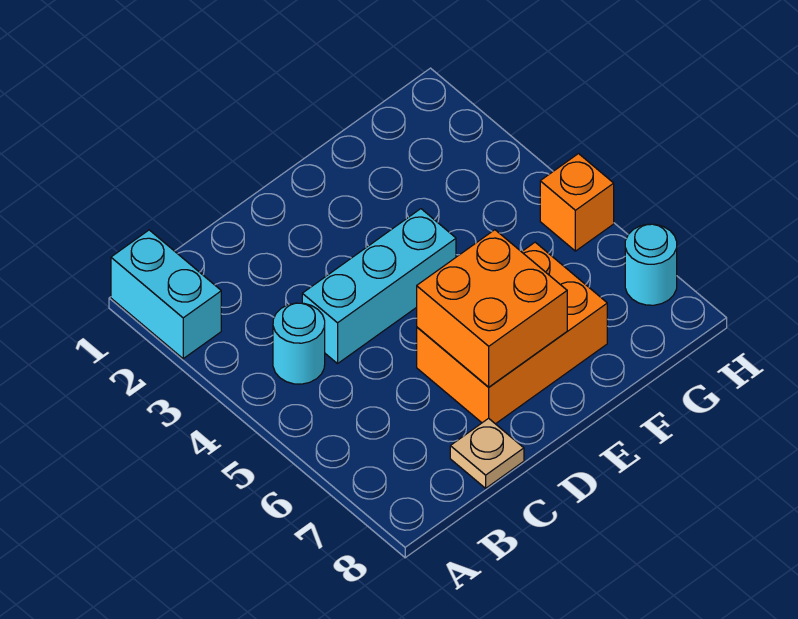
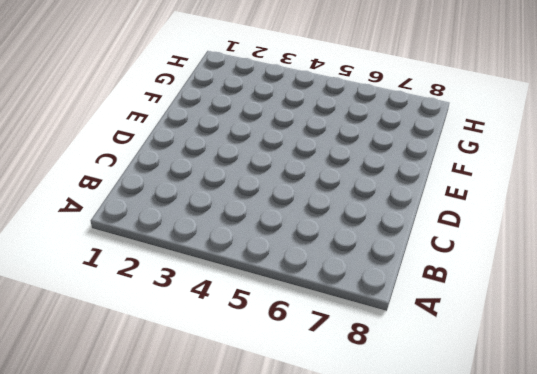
none -> cyan 1x2 brick [111,230,221,359]
none -> cyan 1x1 round brick [273,303,325,384]

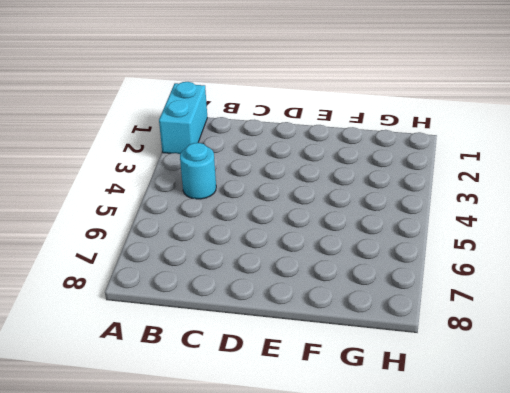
none -> cyan 1x3 brick [302,209,456,364]
none -> tan 1x1 plate [450,418,524,488]

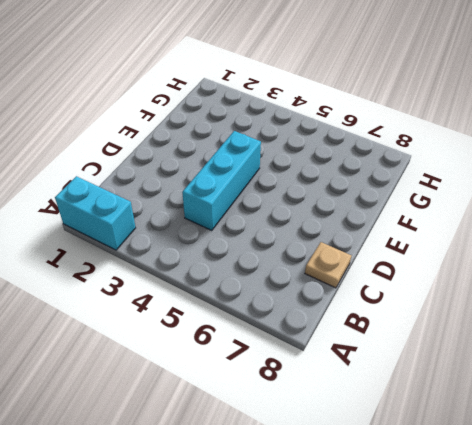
none -> cyan 1x1 round brick [273,303,325,384]
none -> orange 2x3 brick [417,242,607,424]

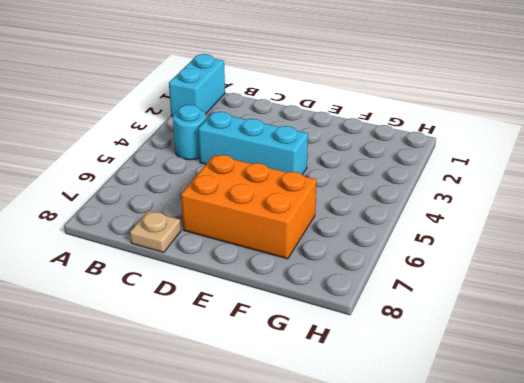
none -> orange 1x1 brick [540,154,614,251]
none -> cyan 1x1 round brick [625,224,677,305]

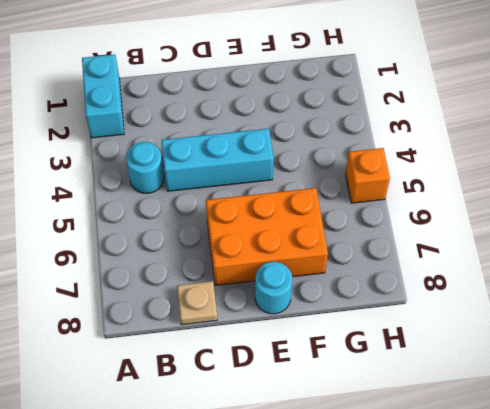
cyan 1x1 round brick [255,262,292,314] -> cyan 1x1 round brick moved to [625,224,677,305]
none -> orange 2x2 brick [417,230,567,387]

